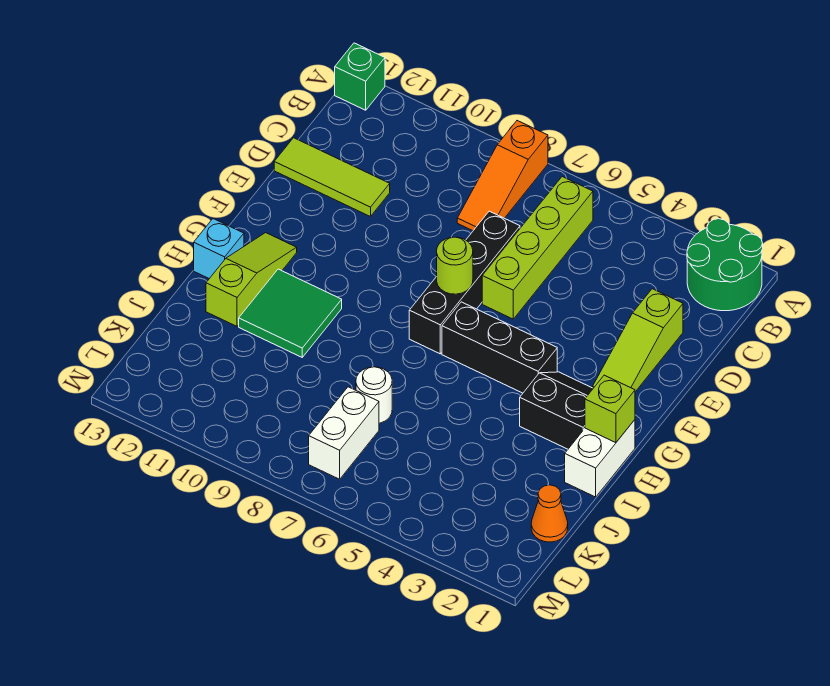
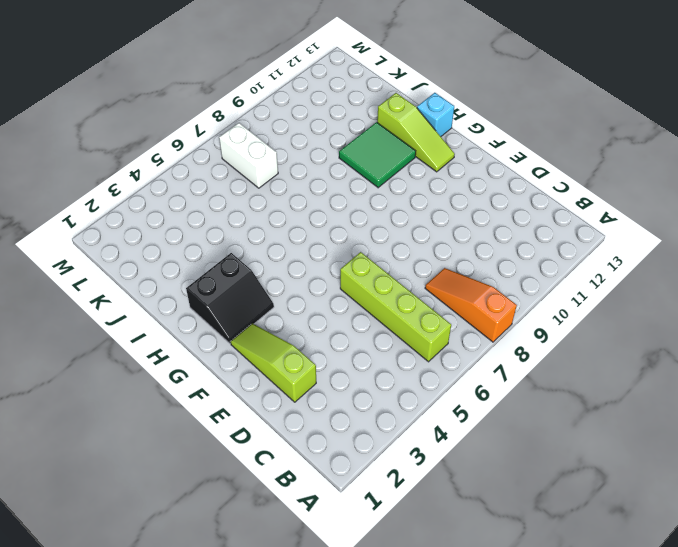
none -> green 2x2 round brick [687,219,763,311]
none -> green 1x1 brick [335,43,385,110]
none -> black 1x4 brick [409,211,520,354]

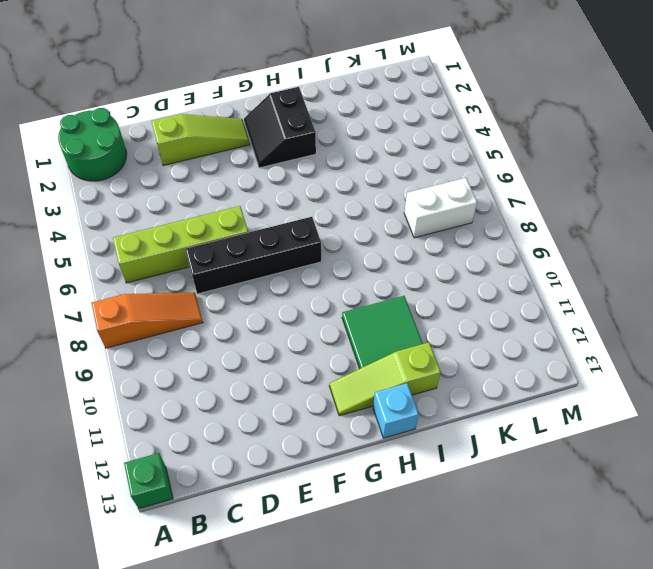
none -> lime 1x3 tile [274,138,390,217]
none -> black 1x3 brick [442,302,557,393]
none -> white 1x2 brick [565,420,635,497]

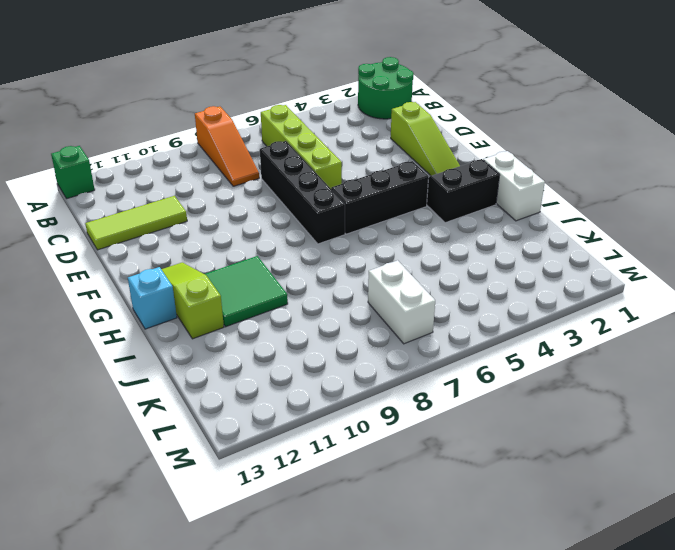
none -> white 1x1 round brick [356,367,392,423]
none -> orange 1x1 cone [531,485,568,542]
none -> lime 1x1 round brick [437,237,473,294]

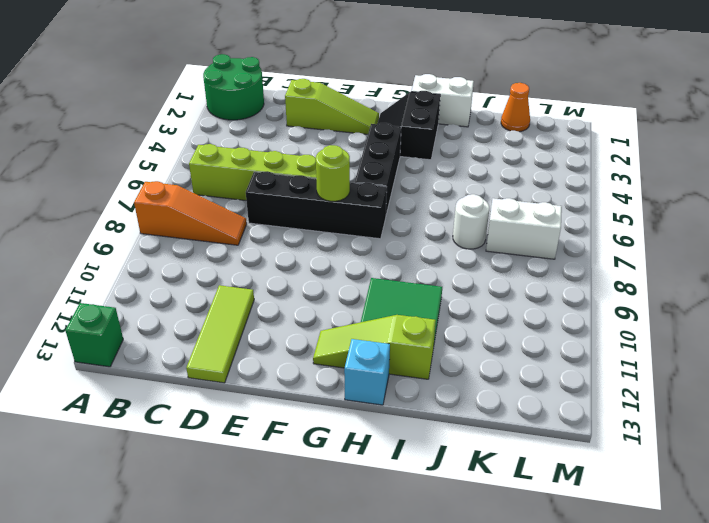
none -> lime 1x1 brick [585,375,635,443]

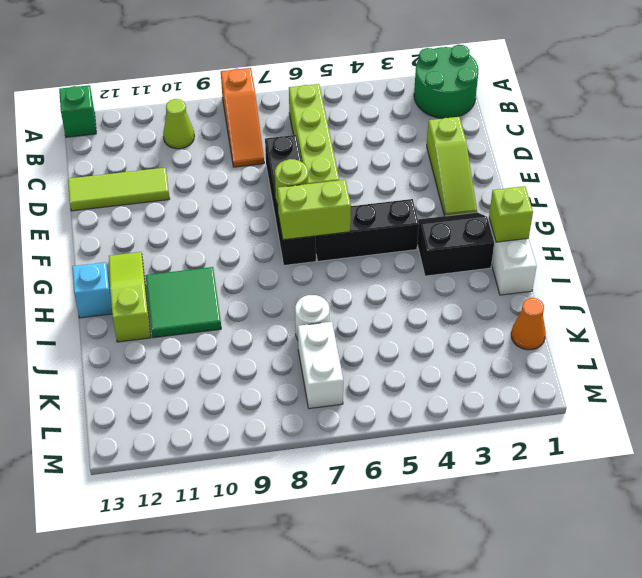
lime 1x1 cone [163,99,194,149] -> none
lime 1x2 brick [277,180,351,240] -> none

